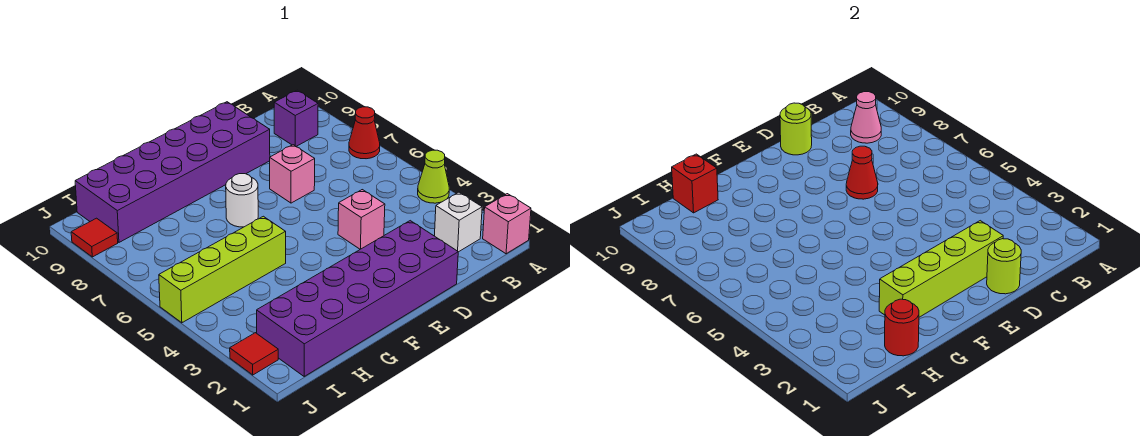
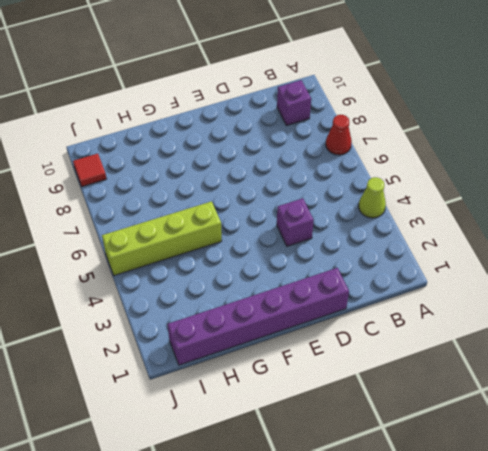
purple 1x6 brick [167,268,349,365] -> purple 2x6 brick [257,221,458,376]
purple 1x1 brick [277,198,314,246] -> pink 1x1 brick [338,190,385,249]
none -> pink 1x1 brick [483,194,531,254]
none -> white 1x1 brick [435,192,482,252]
none -> pink 1x1 brick [270,145,315,203]

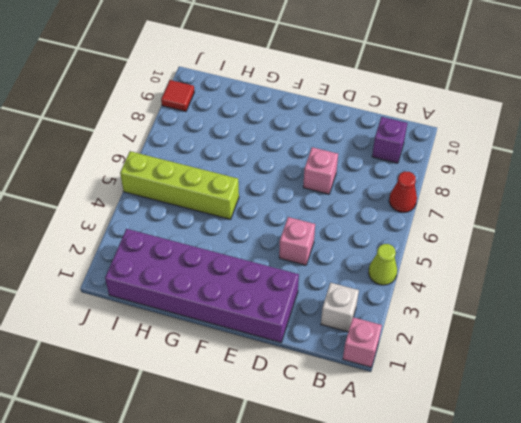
none -> purple 2x6 brick [75,102,270,242]
none -> white 1x1 round brick [226,174,258,227]
none -> red 1x1 tile [230,333,278,375]

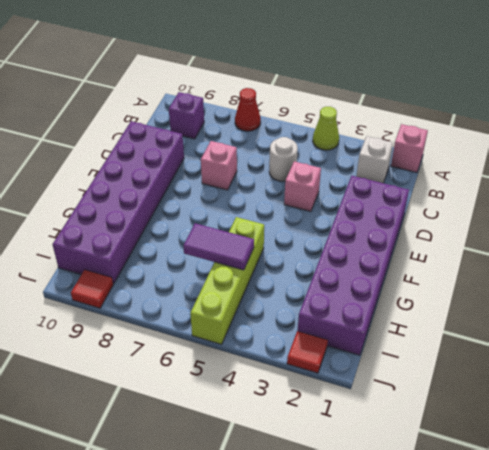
white 1x1 round brick [269,137,298,181] -> white 1x1 round brick moved to [226,174,258,227]
purple 1x2 tile [183,223,254,270] -> none
none -> pink 1x1 cone [851,92,881,143]
none -> lime 1x1 round brick [987,239,1021,294]
none -> lime 1x4 brick [879,221,1003,317]

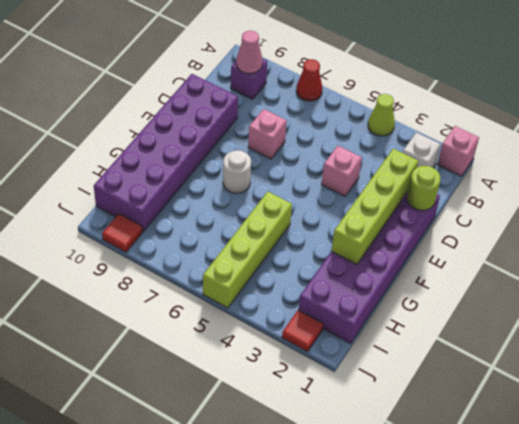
none -> red 1x1 cone [846,146,878,199]
none -> lime 1x1 round brick [780,103,812,155]
none -> red 1x1 round brick [885,299,919,356]

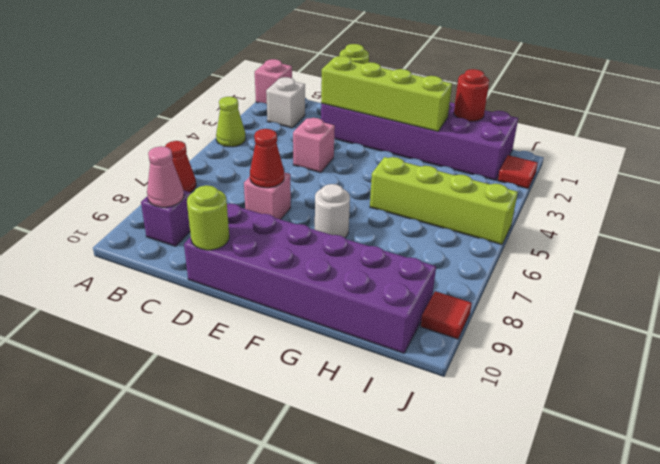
none -> red 1x1 brick [672,154,718,213]

